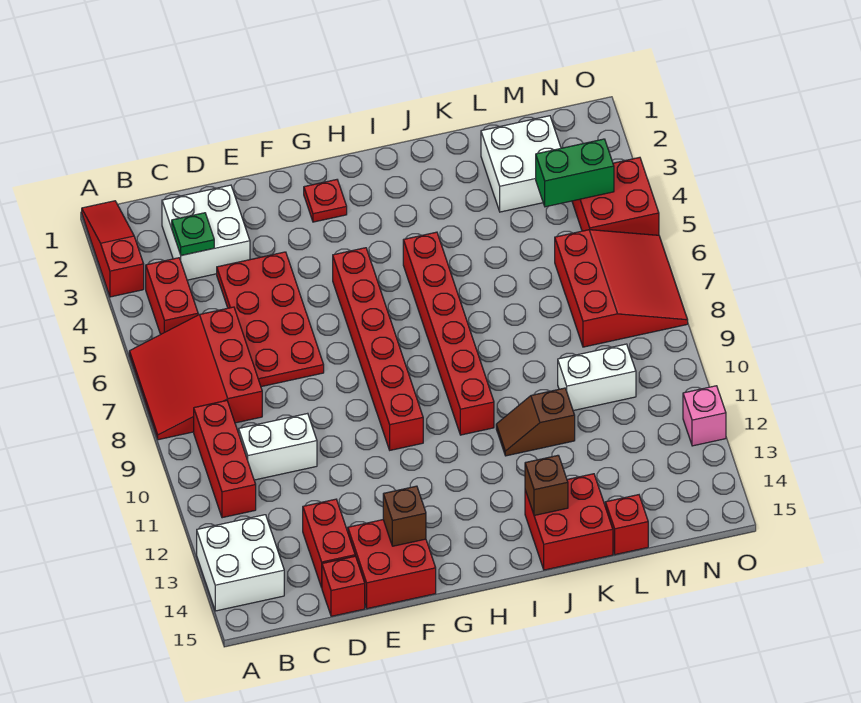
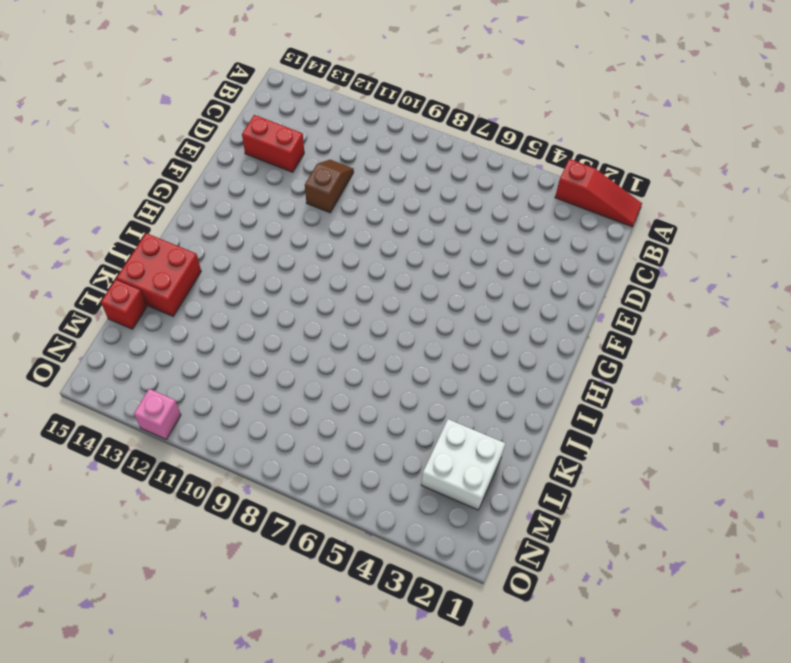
brown 1x2 slope [305,160,354,213] -> brown 1x2 slope moved to [496,388,575,456]
none -> red 3x3 slope [129,307,262,440]
none -> white 2x2 brick [197,515,284,611]
none -> red 1x2 brick [146,258,198,335]

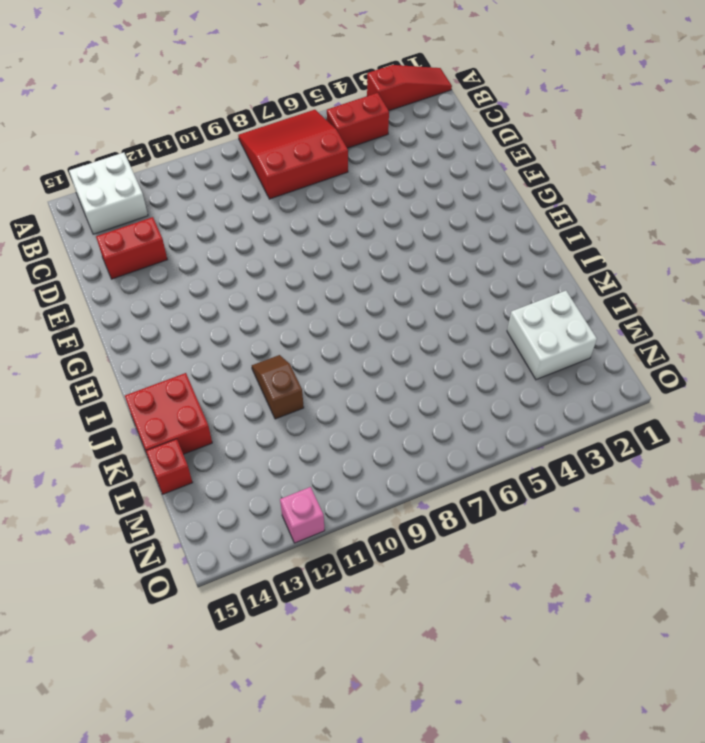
none -> red 1x3 brick [194,400,256,518]
none -> white 2x2 brick [162,185,250,280]
none -> white 1x2 brick [239,413,317,480]

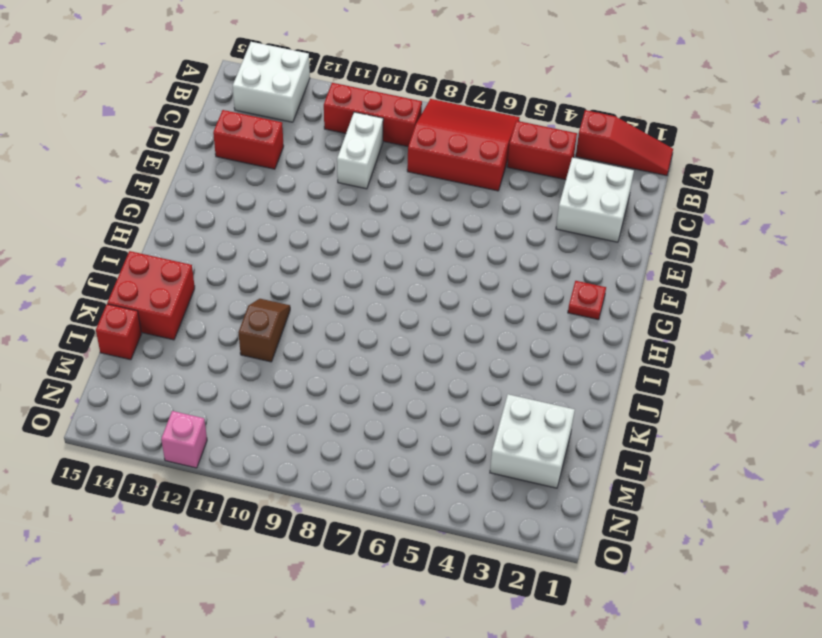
none -> red 2x4 plate [217,252,324,387]
none -> red 1x1 brick [322,556,365,616]
none -> red 2x2 brick [348,520,436,609]

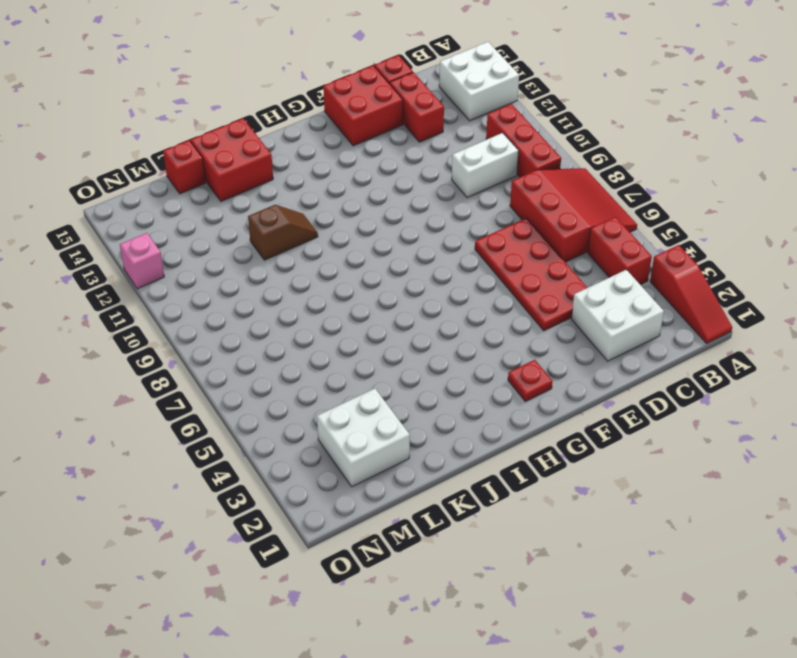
none -> red 1x6 brick [333,248,423,450]
none -> red 1x6 brick [403,232,494,435]
none -> white 1x2 brick [558,344,636,411]

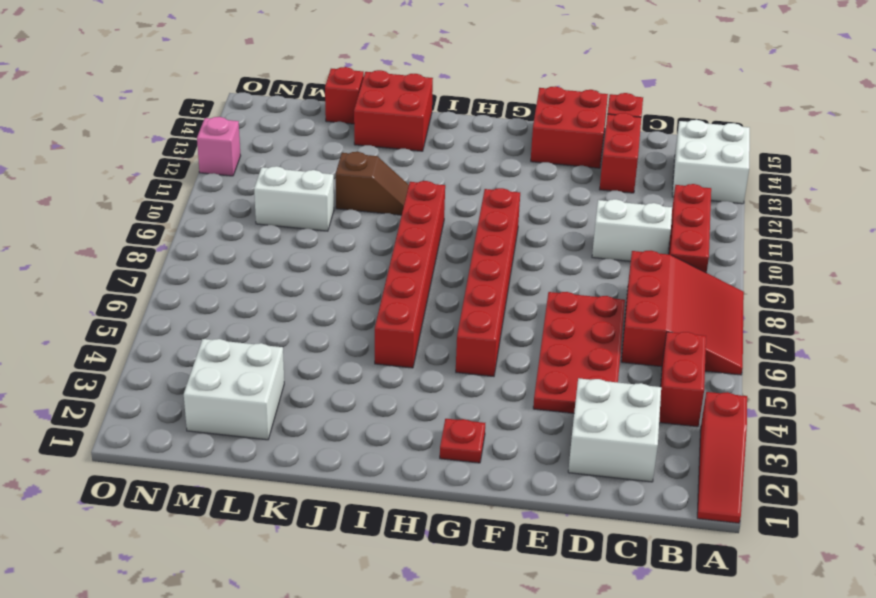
none -> red 3x3 slope [555,230,688,347]
none -> red 2x2 brick [572,157,659,235]
none -> green 1x1 plate [172,213,214,255]

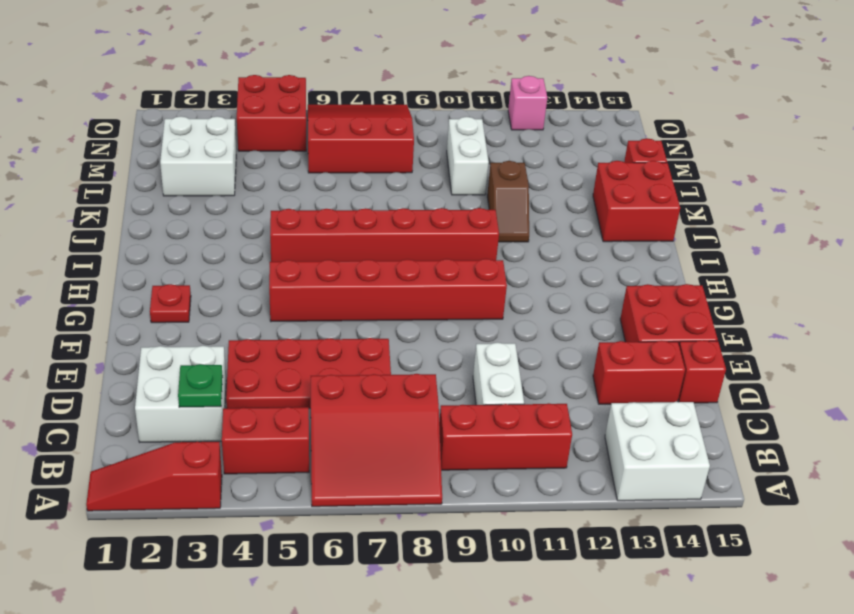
none -> brown 1x1 brick [383,486,426,546]
none -> brown 1x1 brick [525,455,568,515]
none -> green 1x2 brick [536,139,614,207]

